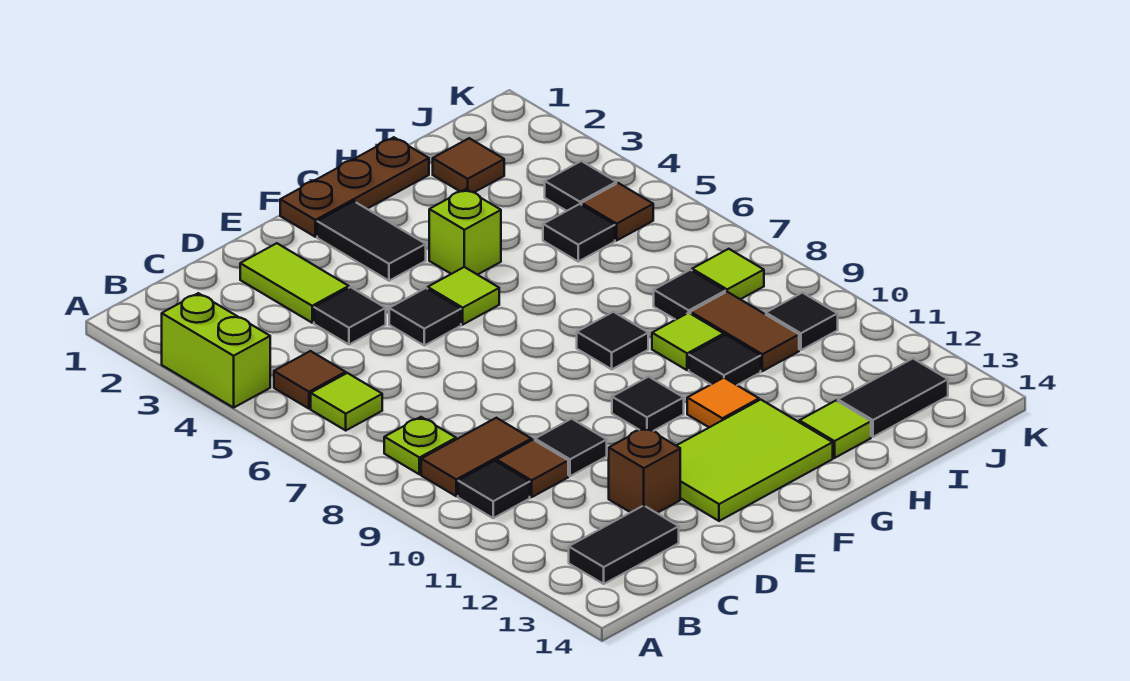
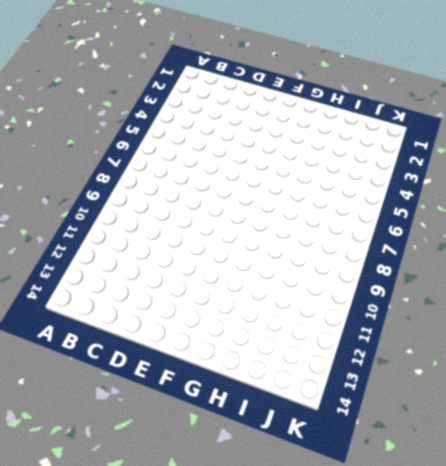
none -> lime 1x2 brick [162,293,270,408]
none -> brown 1x1 tile [274,351,346,409]
none -> lime 1x1 tile [311,373,382,430]
none -> lime 1x1 plate [384,417,456,474]

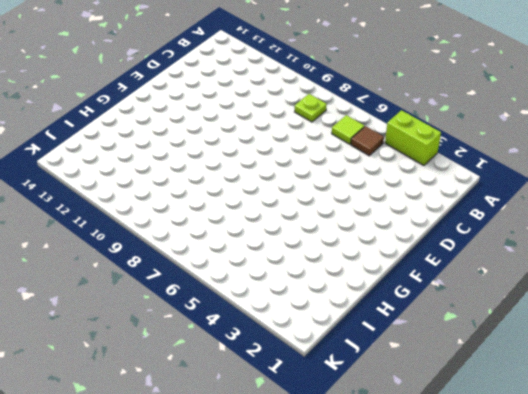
none -> brown 1x2 tile [421,418,531,496]
none -> black 1x1 tile [458,461,530,518]
none -> black 1x2 tile [569,506,679,584]
none -> brown 1x1 tile [497,440,568,497]

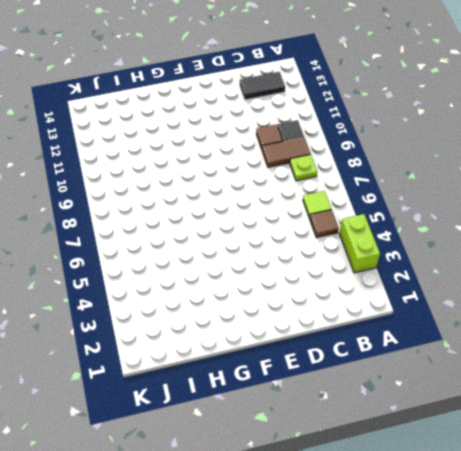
none -> lime 1x2 tile [240,243,349,323]
none -> black 1x1 tile [314,287,386,345]
none -> black 1x1 tile [535,419,607,476]
none -> brown 1x1 brick [609,428,680,513]

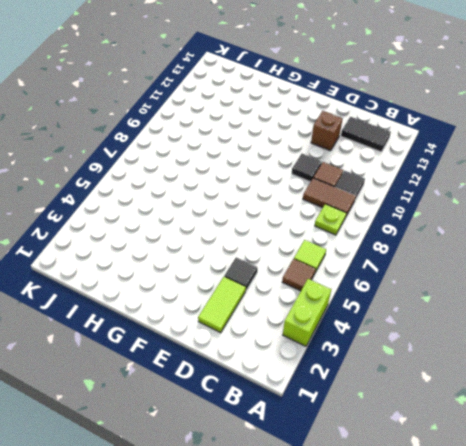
none -> black 1x1 tile [389,288,461,346]
none -> lime 2x3 tile [676,400,833,521]
none -> brown 1x3 plate [280,137,429,237]
none -> black 1x2 tile [317,201,426,281]

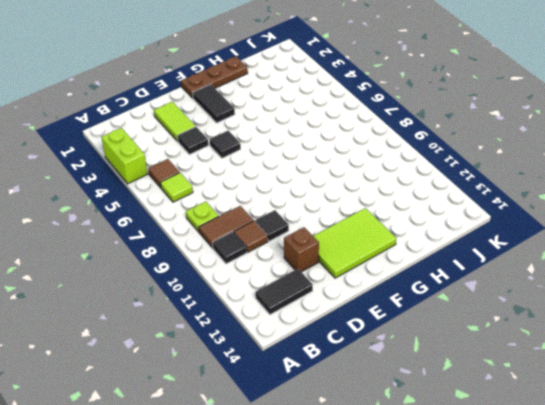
none -> lime 1x1 tile [428,267,499,324]
none -> black 1x1 tile [612,377,684,431]
none -> lime 1x1 brick [429,189,501,275]
none -> black 1x1 tile [577,312,648,369]

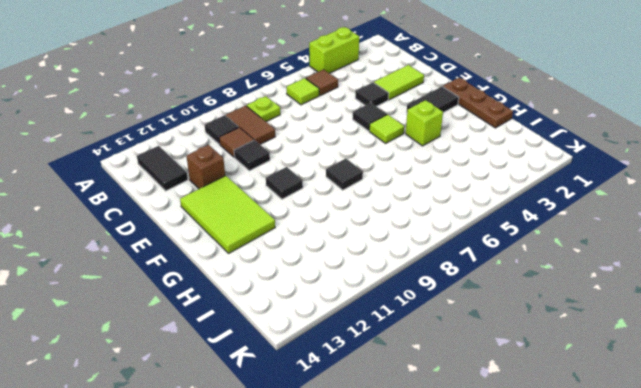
none -> orange 1x1 tile [687,378,759,427]
none -> lime 1x1 tile [652,313,724,370]
none -> black 1x1 tile [689,335,761,385]
none -> lime 1x1 tile [799,401,871,458]

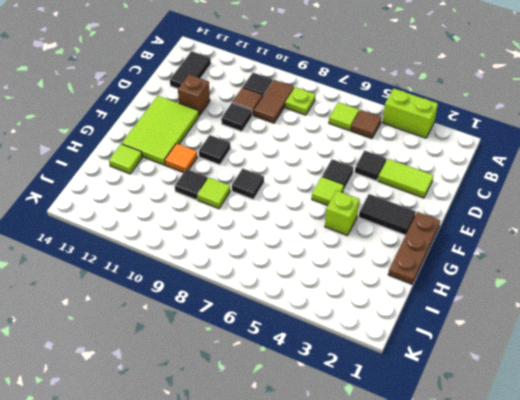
none -> brown 1x1 tile [433,138,504,192]
none -> black 1x1 tile [543,204,615,261]
none -> black 1x1 tile [654,270,725,320]
none -> brown 1x2 tile [691,292,799,371]

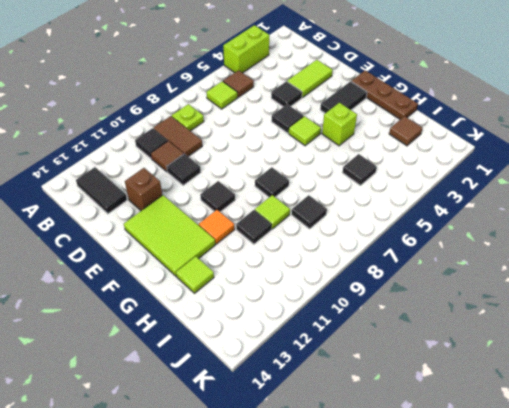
none -> brown 1x2 tile [691,292,799,371]
none -> black 1x2 tile [838,359,948,437]
none -> black 1x1 tile [545,161,616,211]
none -> brown 1x1 tile [582,183,653,240]

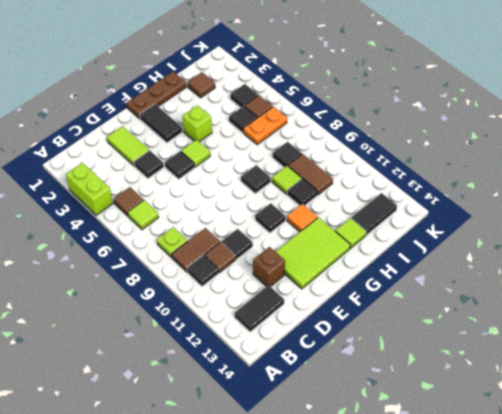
orange 1x2 plate [243,107,287,145] -> none
none -> lime 1x1 tile [692,249,764,299]
none -> black 1x1 tile [766,293,838,350]

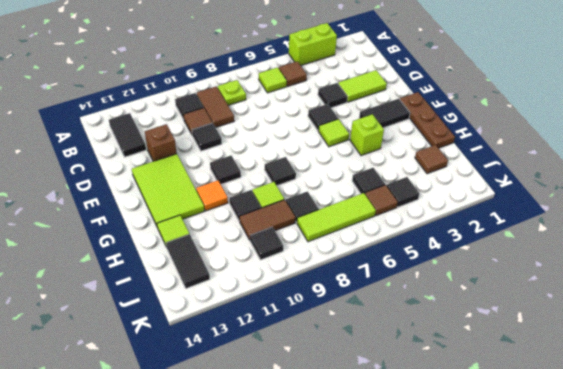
lime 1x3 tile [297,193,376,242] -> lime 1x1 tile [692,249,764,299]

